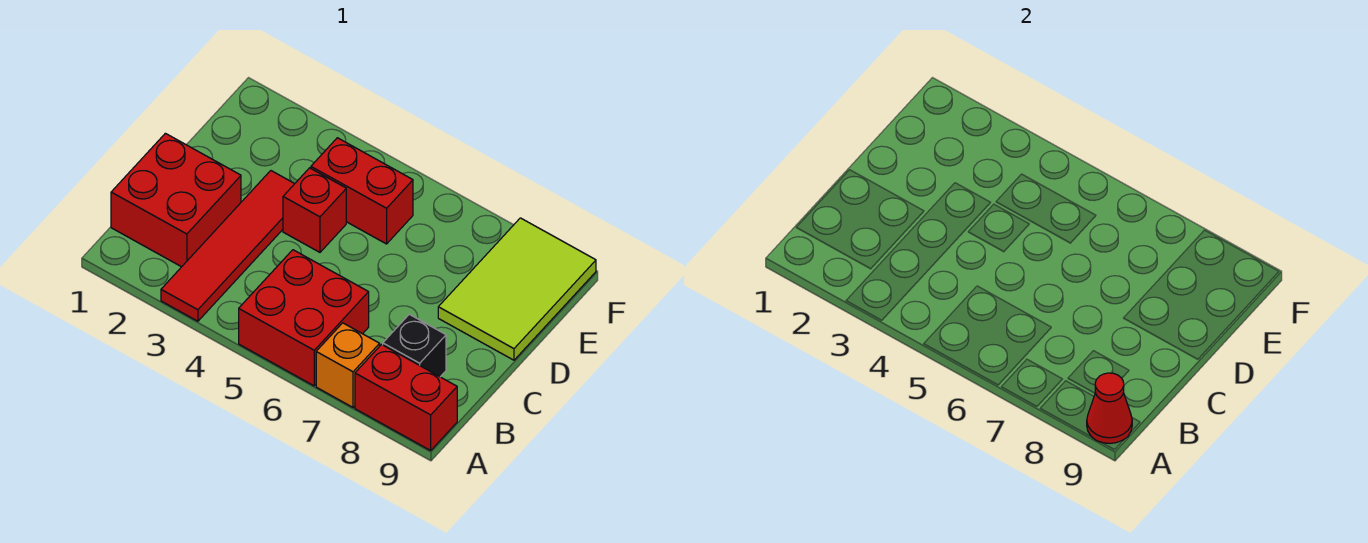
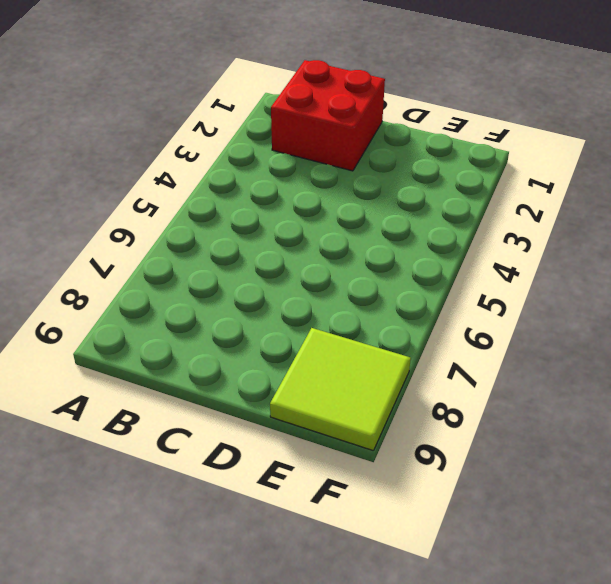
lime 2x2 tile [270,328,411,451] -> lime 2x3 tile [438,218,596,360]
none -> red 1x4 tile [161,171,294,321]
none -> red 2x2 brick [239,250,369,386]

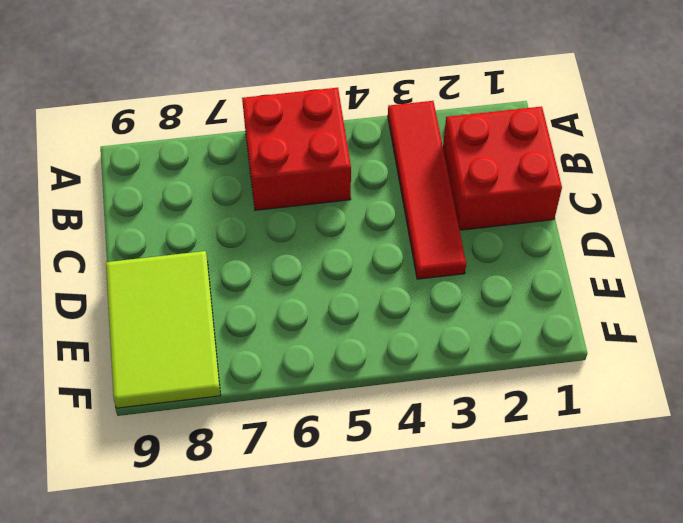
none -> orange 1x1 brick [316,323,380,407]
none -> red 1x2 brick [355,345,457,450]

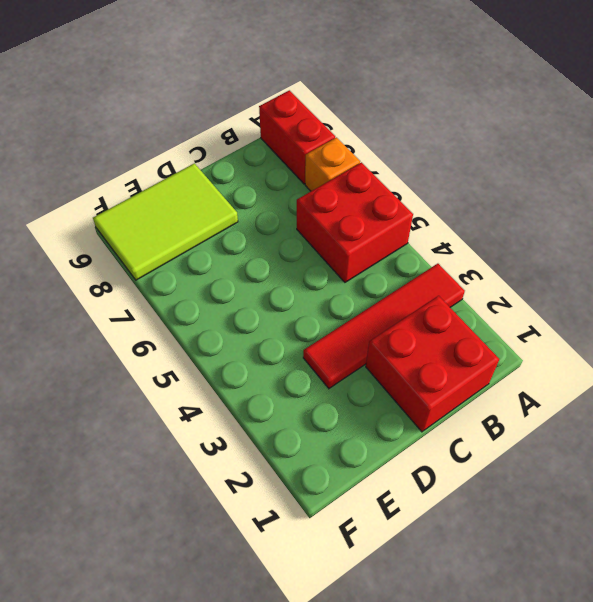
none -> black 1x1 brick [383,314,446,377]
none -> red 1x1 brick [283,168,346,252]

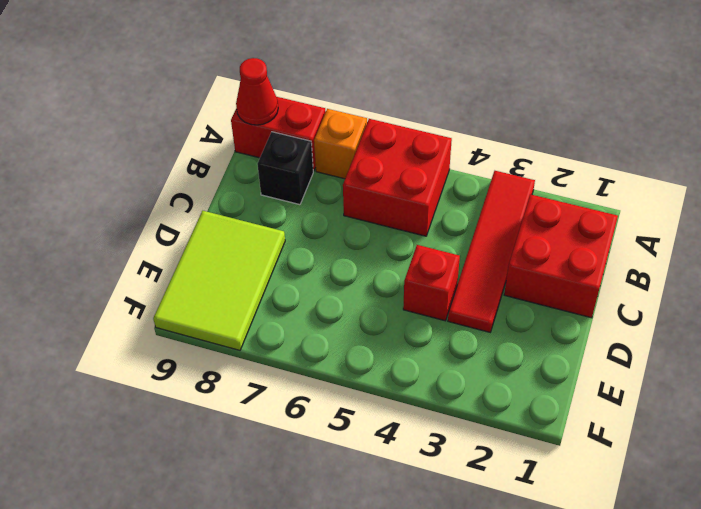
none -> red 1x2 brick [311,138,413,244]

